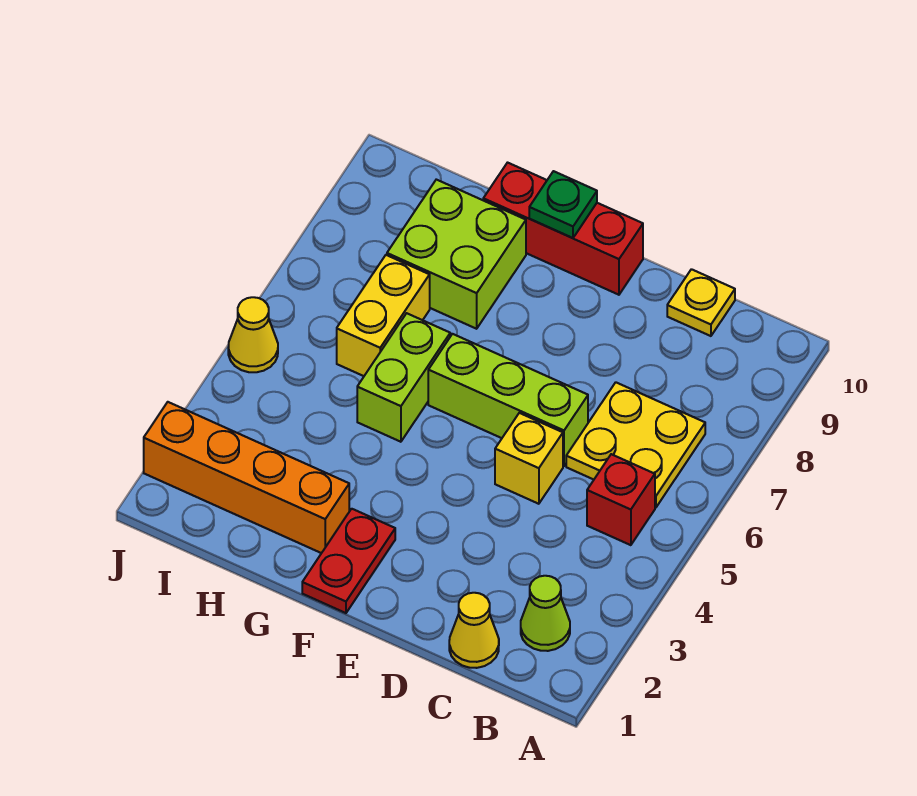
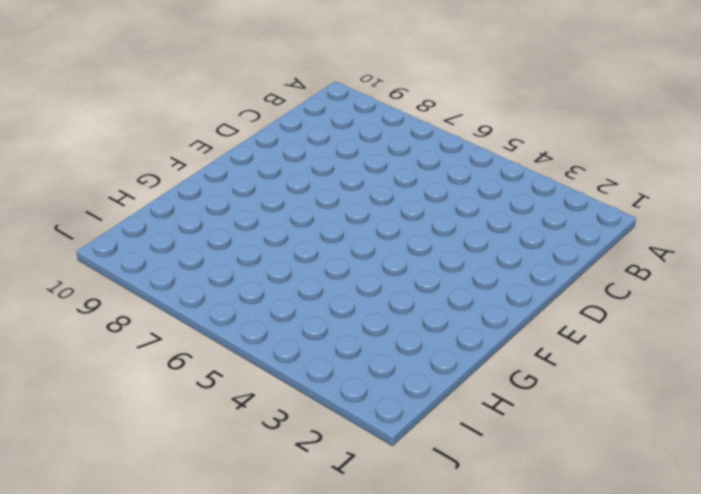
none -> lime 1x1 cone [521,576,570,651]
none -> red 1x1 brick [587,454,655,545]
none -> yellow 2x2 plate [566,382,705,507]

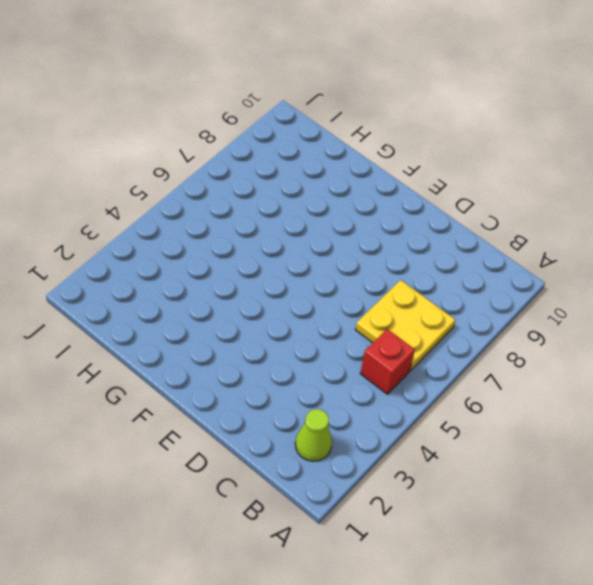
none -> yellow 1x1 cone [449,593,499,668]
none -> yellow 1x1 plate [667,269,735,336]
none -> yellow 1x1 brick [495,413,563,504]

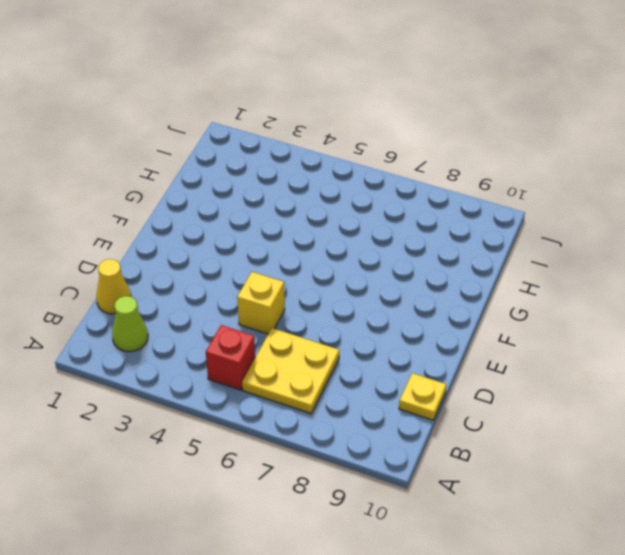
none -> lime 1x3 brick [428,334,588,466]
none -> red 1x3 brick [483,163,643,295]
none -> red 1x2 plate [302,509,395,613]

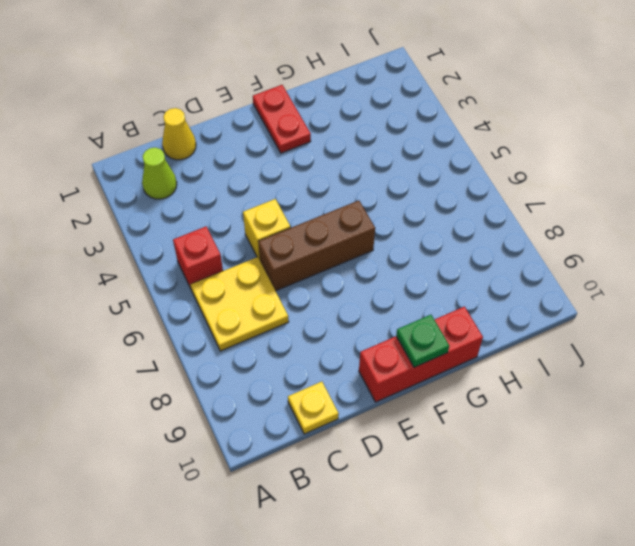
brown 1x3 brick [258,201,375,291] -> lime 1x3 brick [428,334,588,466]
none -> orange 1x4 brick [144,402,349,553]
none -> lime 1x2 brick [357,313,450,442]
none -> lime 2x2 brick [387,180,526,329]

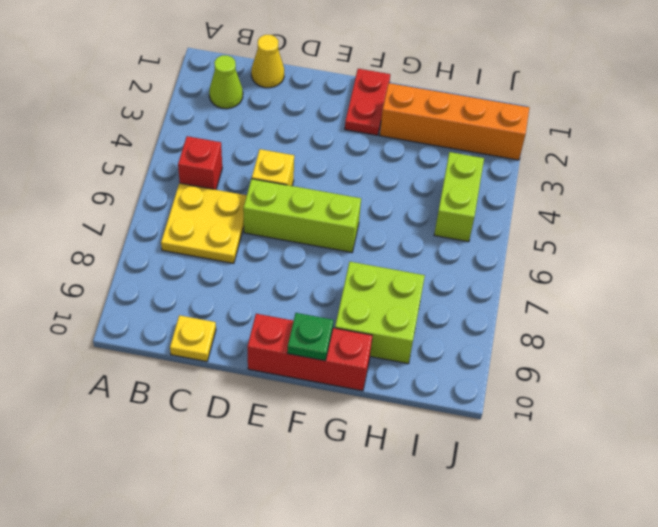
lime 1x2 brick [434,152,484,242] -> lime 1x2 brick moved to [357,313,450,442]
none -> yellow 1x2 brick [337,255,430,376]
none -> yellow 1x1 cone [228,297,278,372]

